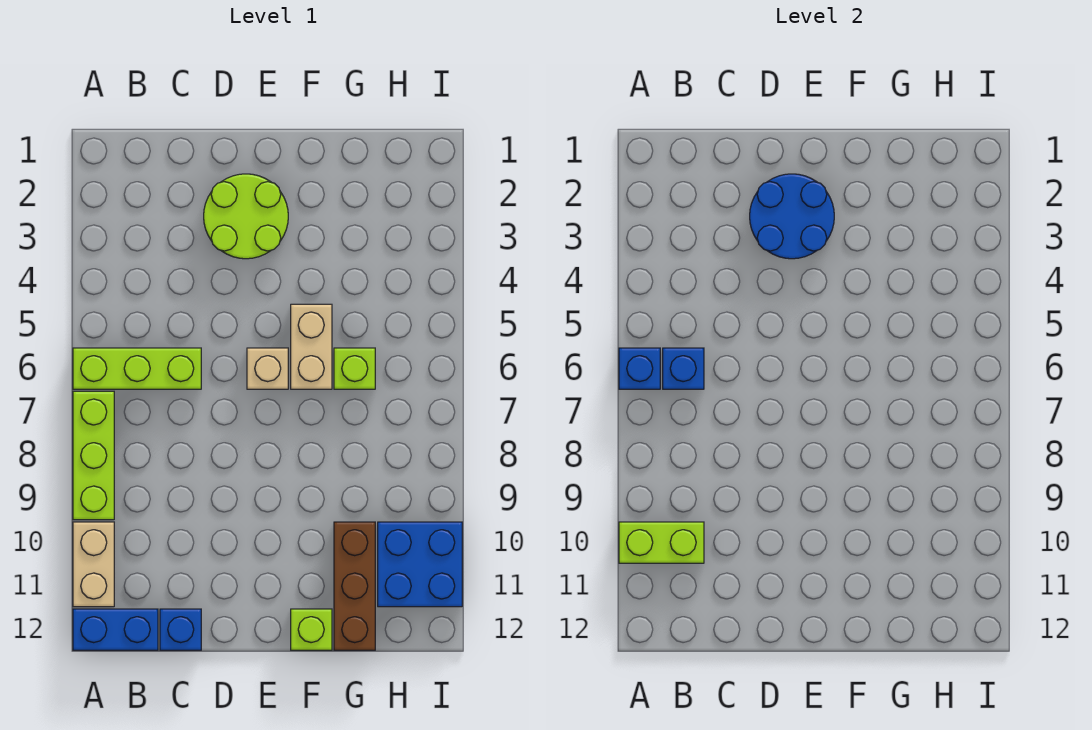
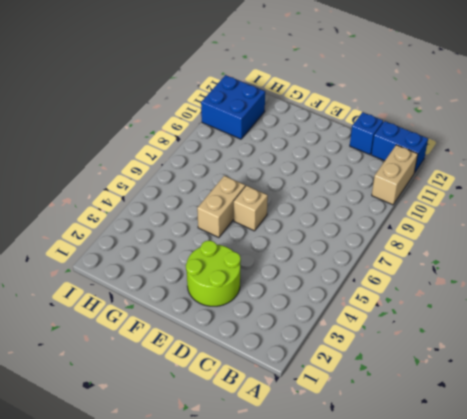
none -> lime 1x3 brick [73,348,201,389]
none -> lime 1x3 brick [73,391,114,520]
none -> lime 1x1 brick [291,609,332,650]

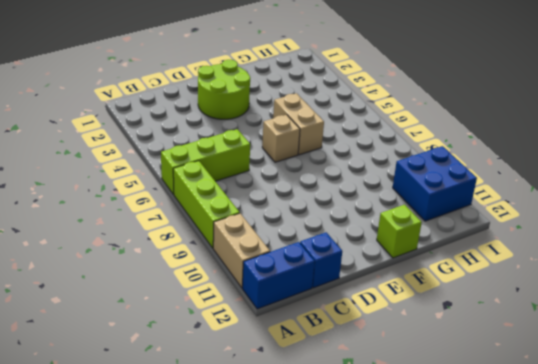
none -> lime 1x1 brick [334,348,375,389]
none -> brown 1x3 brick [334,522,375,650]
none -> blue 1x1 brick [619,348,660,389]

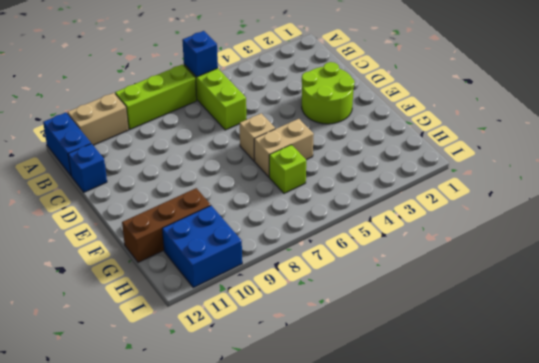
none -> lime 1x1 brick [291,609,332,650]
none -> lime 1x2 brick [619,522,704,563]
none -> blue 1x1 brick [663,348,704,389]

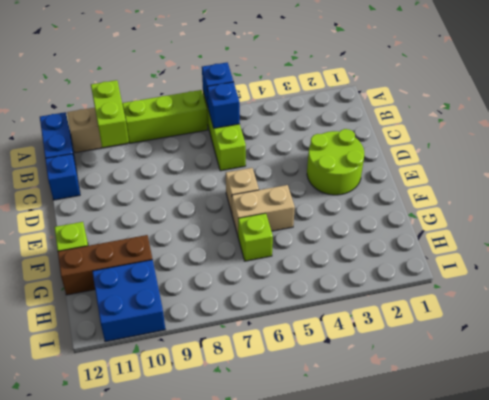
none -> blue 2x2 round brick [750,174,834,259]

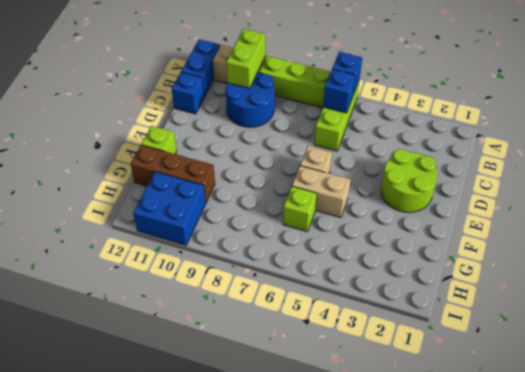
blue 2x2 round brick [226,72,275,127] -> blue 2x2 round brick moved to [750,174,834,259]

